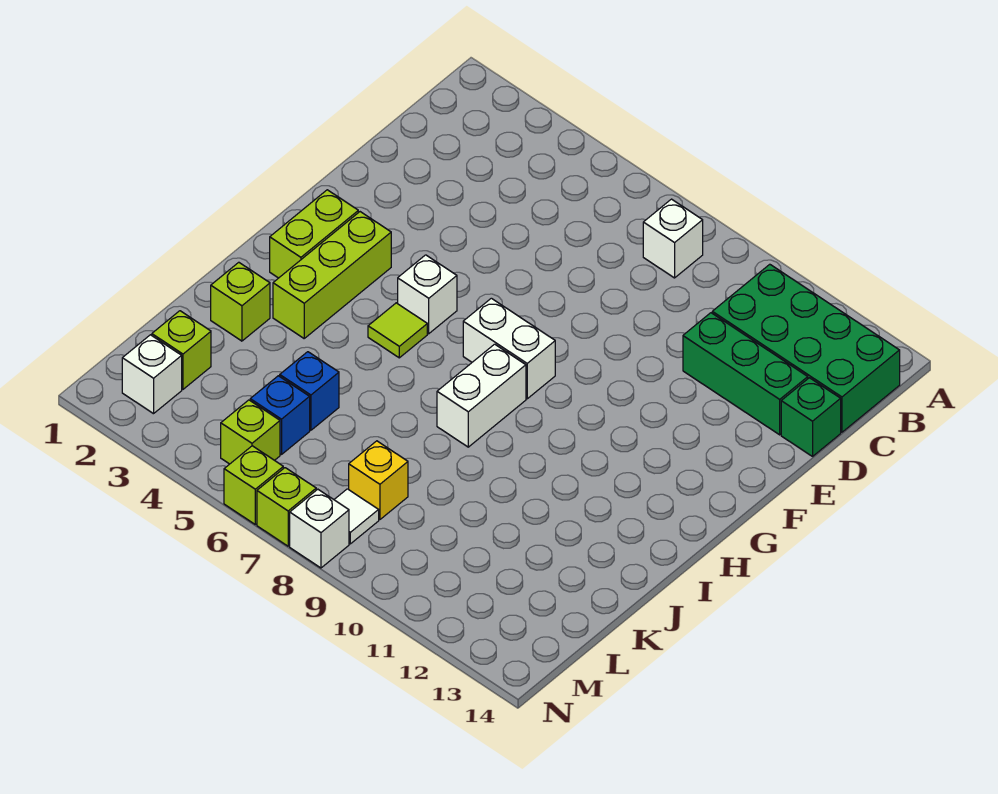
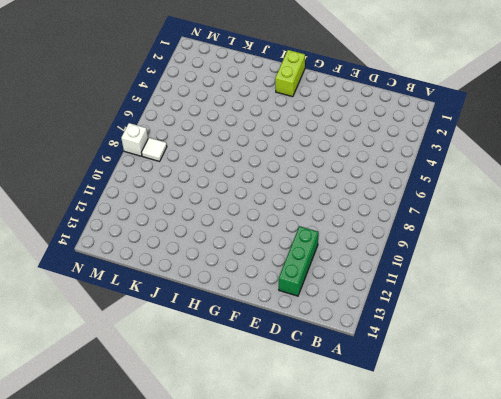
lime 1x2 brick [275,50,305,97] -> lime 1x2 brick turned to [270,190,358,278]
none -> white 1x1 brick [643,199,703,278]
none -> green 2x4 brick [712,264,900,432]
none -> green 1x1 brick [781,378,841,456]

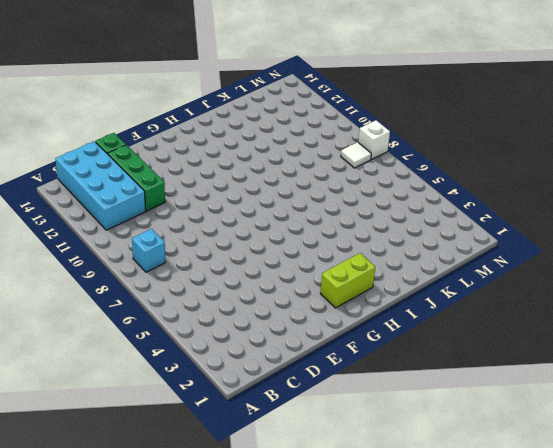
cyan 1x1 brick [132,229,166,272] -> white 1x1 brick [643,199,703,278]
cyan 2x4 brick [55,141,146,230] -> green 2x4 brick [712,264,900,432]
none -> lime 1x3 brick [273,212,391,338]
none -> white 1x1 brick [398,255,457,334]
none -> white 1x2 brick [463,298,555,399]

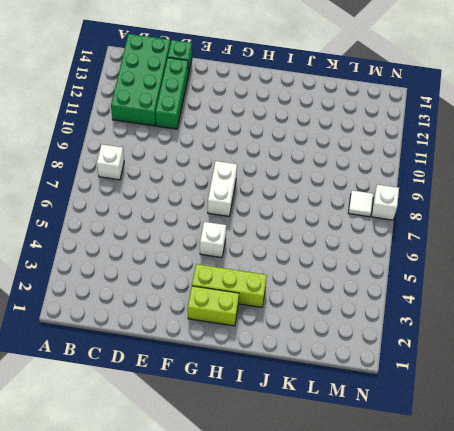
none -> lime 1x1 tile [368,303,427,358]
none -> white 1x2 brick [437,344,526,447]
none -> lime 1x1 brick [211,262,270,341]

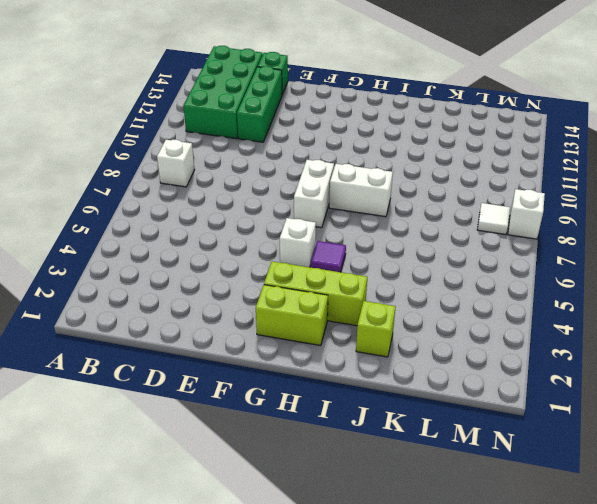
purple 1x1 tile [311,241,346,272] -> lime 1x1 tile [368,303,427,358]
none -> blue 1x1 brick [280,352,339,430]
none -> lime 1x1 brick [152,311,211,389]
none -> blue 1x1 brick [250,376,310,455]

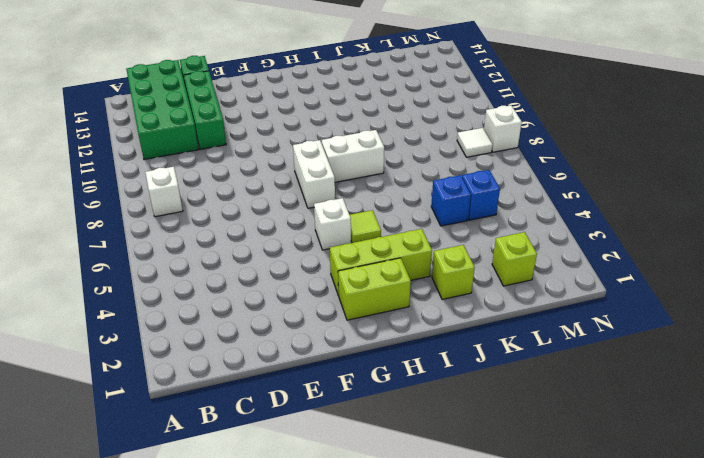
none -> yellow 1x1 brick [349,441,408,520]
none -> white 1x1 brick [122,335,182,414]
none -> lime 1x1 brick [221,400,280,464]

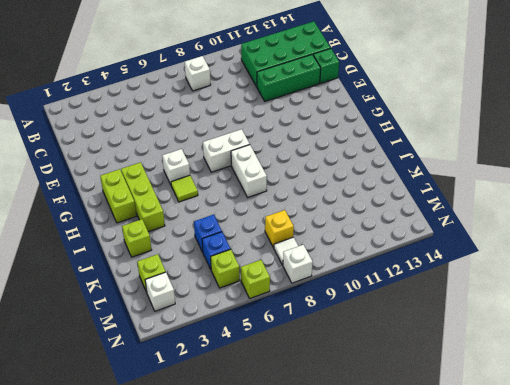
none -> lime 1x1 brick [257,468,316,546]

